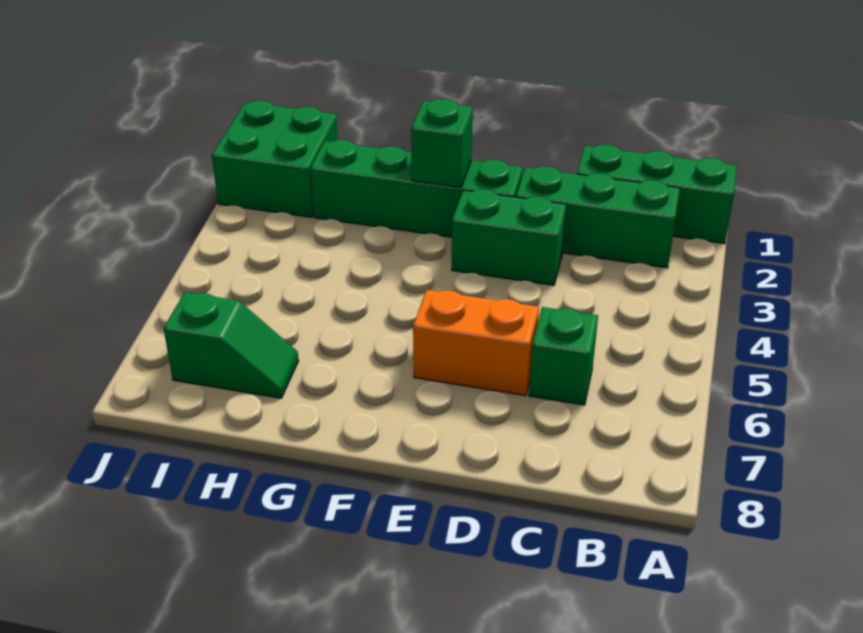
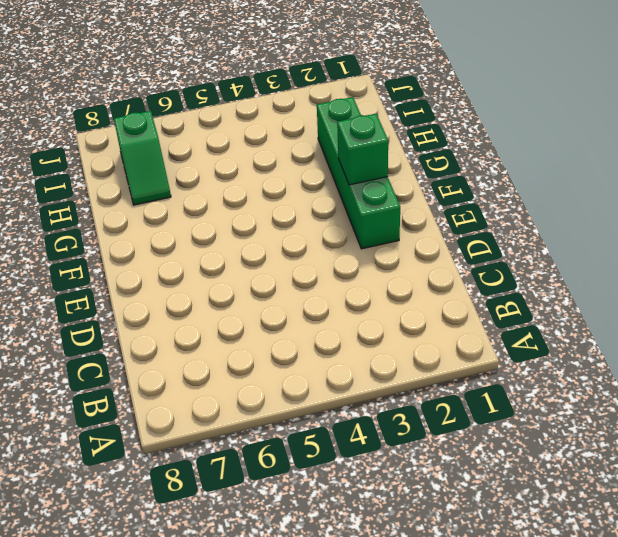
none -> green 1x3 brick [577,144,737,244]
none -> green 1x3 brick [516,166,680,268]

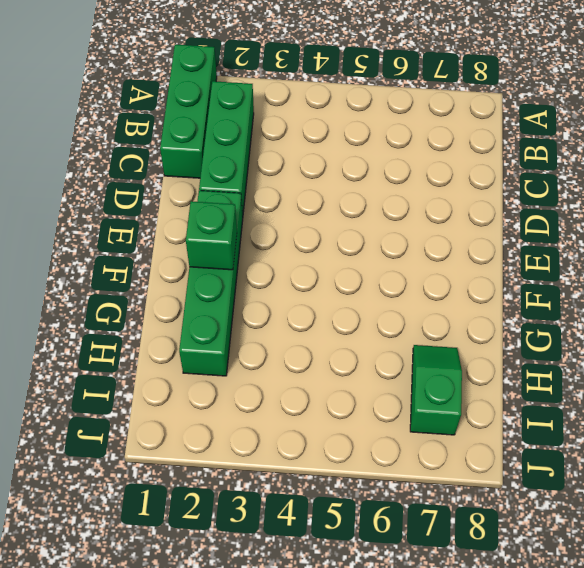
none -> green 1x1 brick [529,307,598,405]
none -> green 1x2 brick [452,189,566,285]

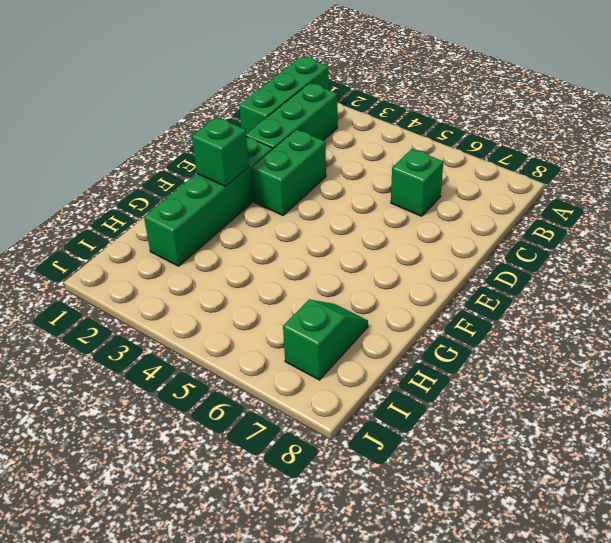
none -> orange 1x2 brick [413,290,539,396]
none -> green 2x2 brick [212,100,338,217]

